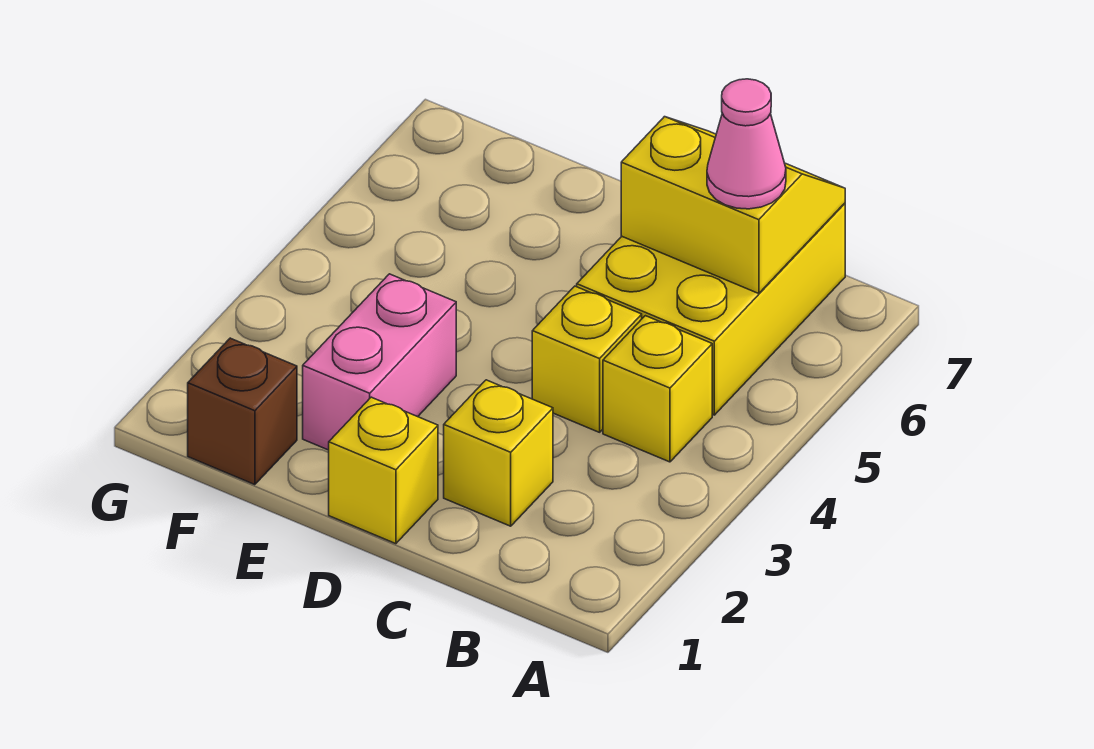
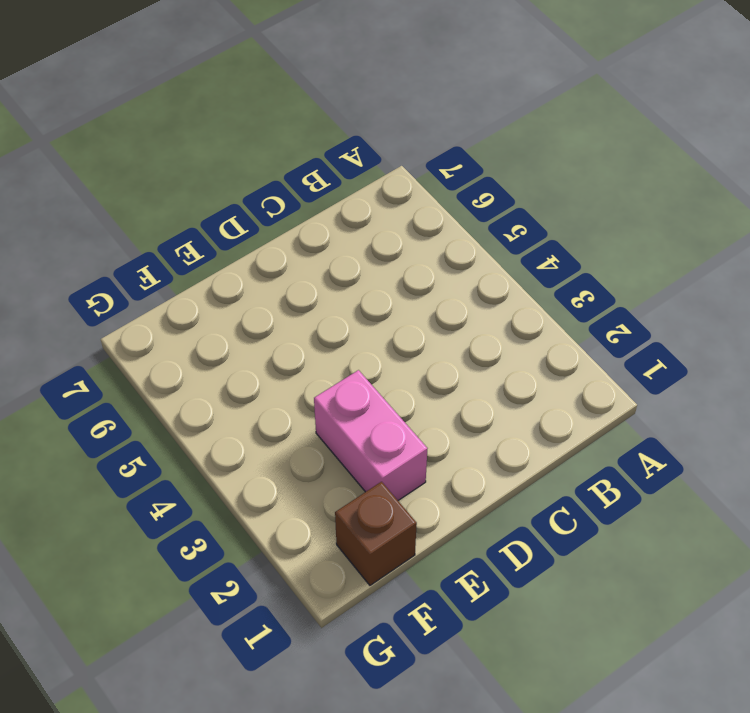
none -> yellow 1x1 brick [603,316,712,462]
none -> yellow 2x3 brick [577,203,845,415]

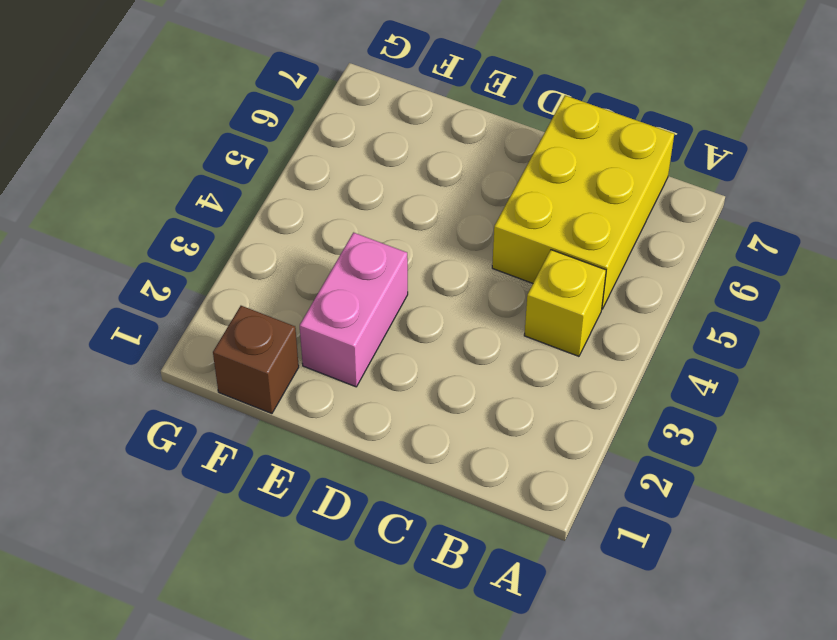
none -> yellow 1x1 brick [444,380,553,526]
none -> yellow 1x1 brick [532,286,642,432]

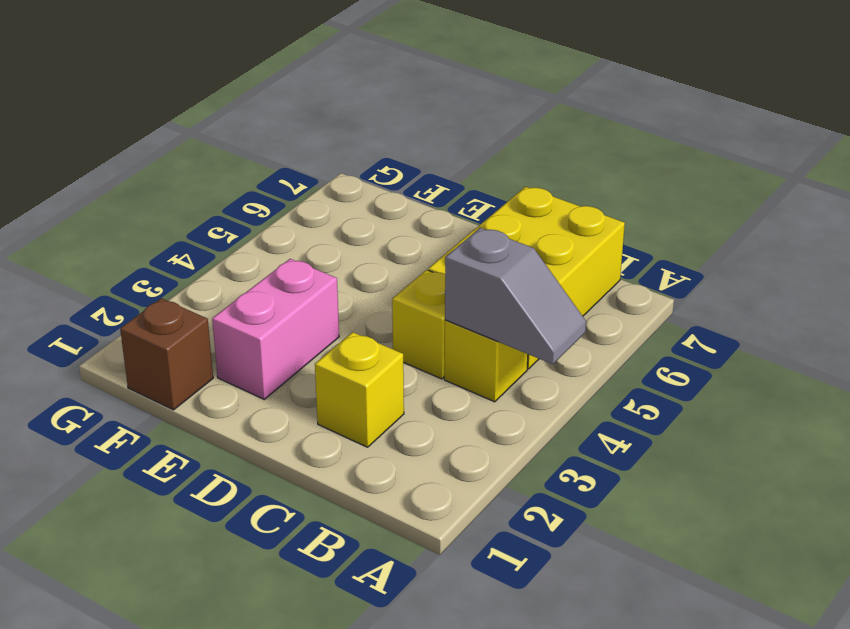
grey 1x2 slope [445,228,586,364] -> none
none -> yellow 1x1 brick [329,397,438,544]
none -> yellow 2x2 slope [621,117,845,294]

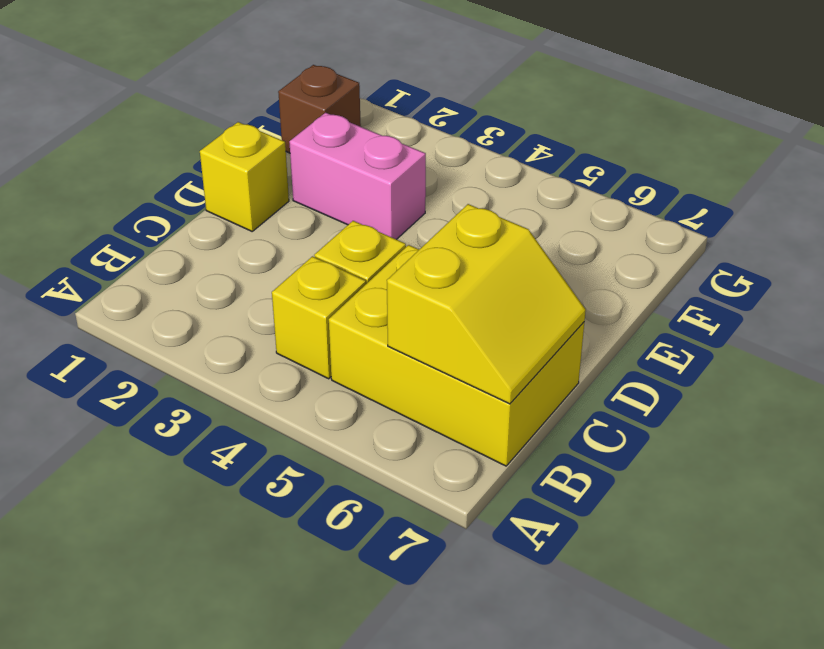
none -> yellow 1x1 brick [444,380,553,526]
none -> pink 1x1 cone [707,79,786,209]

